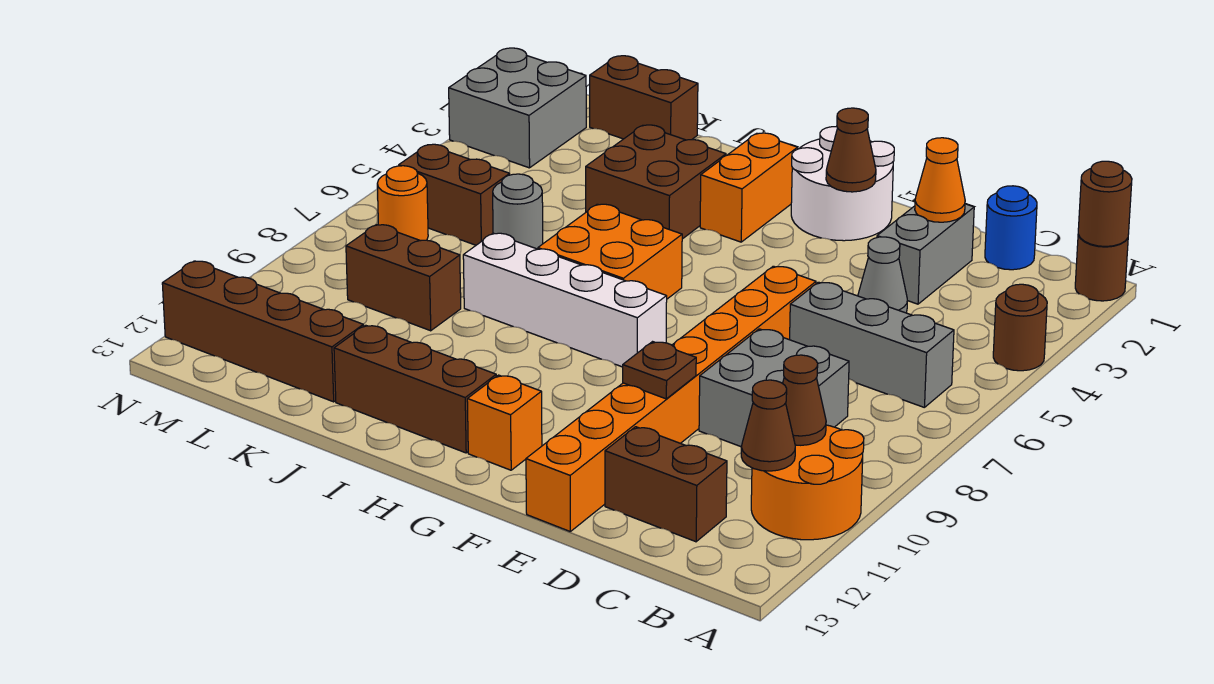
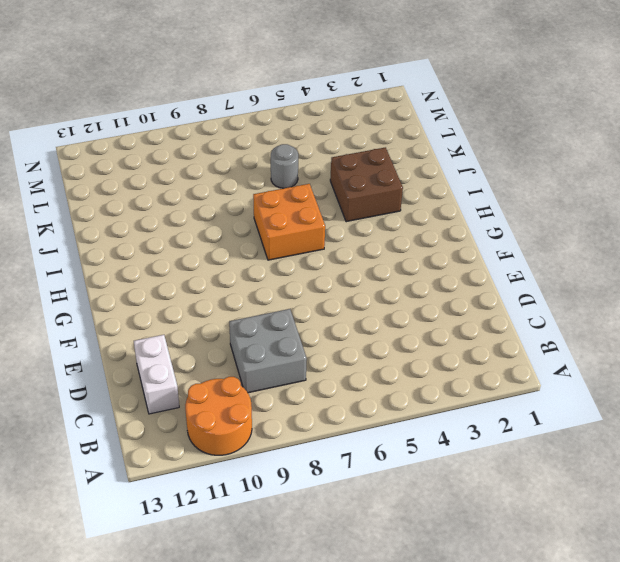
white 1x2 brick [134,335,179,414] -> brown 1x2 brick [605,427,727,542]
none -> brown 1x1 round brick [1075,235,1128,301]
none -> brown 1x1 round brick [993,284,1047,371]
none -> grey 1x3 brick [790,282,954,408]
none -> blue 1x1 round brick [985,186,1037,270]

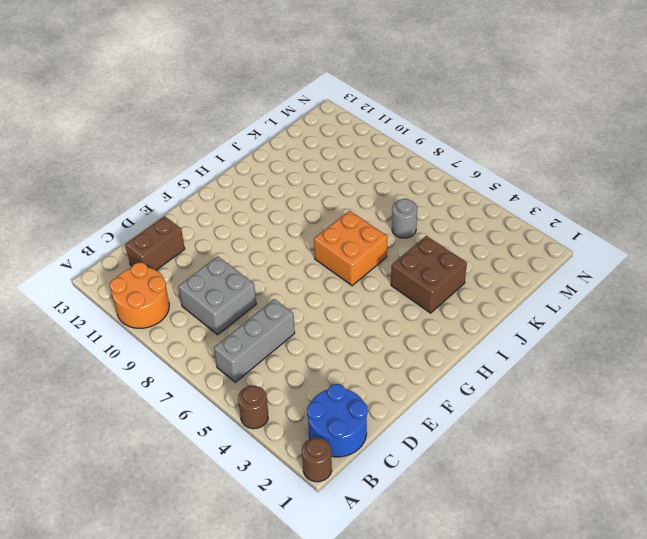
blue 2x2 round brick [307,384,368,457] -> blue 1x1 round brick [985,186,1037,270]
none -> grey 1x2 brick [877,204,974,304]
none -> grey 1x1 cone [858,237,907,313]
none -> orange 1x8 brick [526,266,816,531]
none -> white 2x2 round brick [791,127,894,241]

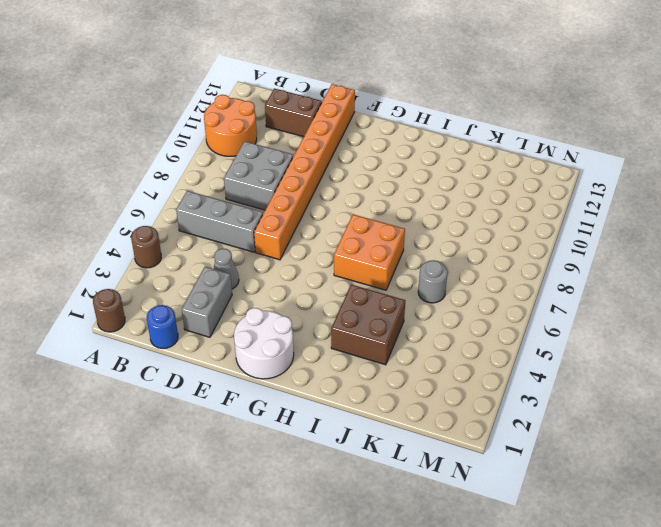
none -> white 1x4 brick [463,233,667,367]
none -> orange 1x1 brick [467,375,542,470]
none -> orange 1x2 brick [700,133,798,242]
none -> brown 1x3 brick [334,325,496,453]

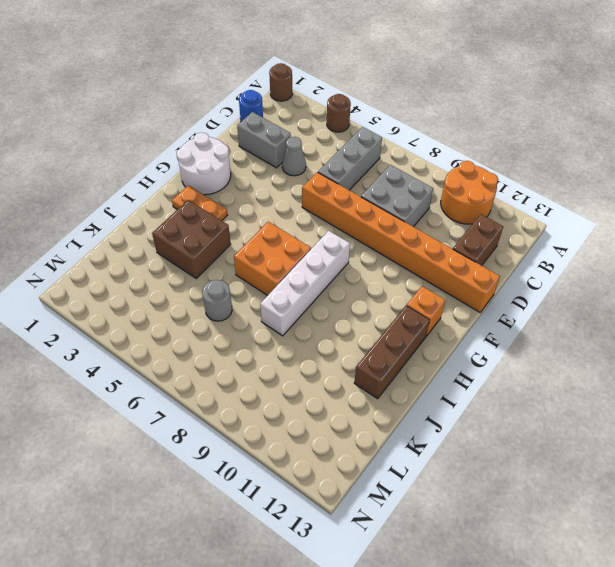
orange 1x2 plate [172,185,227,221] -> orange 1x2 brick [700,133,798,242]
none -> brown 1x2 brick [590,56,698,140]
none -> brown 1x2 brick [346,225,461,331]
none -> brown 1x4 brick [162,261,363,402]
none -> brown 1x2 brick [399,144,510,245]

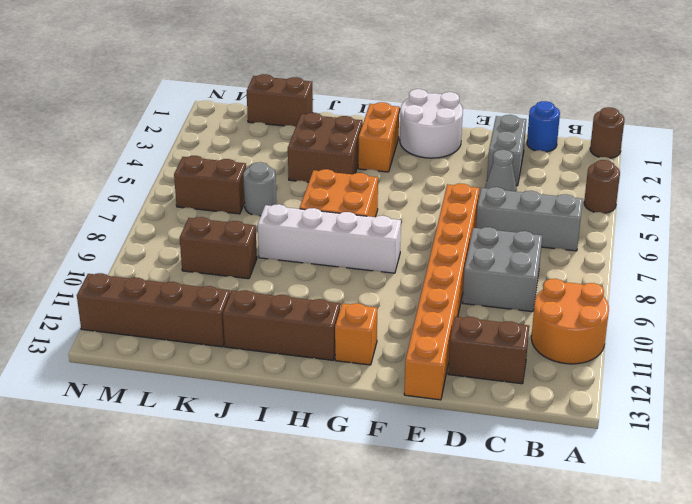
none -> grey 2x2 brick [449,48,586,168]
none -> orange 1x1 round brick [377,166,428,241]
none -> brown 1x1 round brick [1078,161,1132,246]
none -> brown 1x1 cone [783,355,826,445]

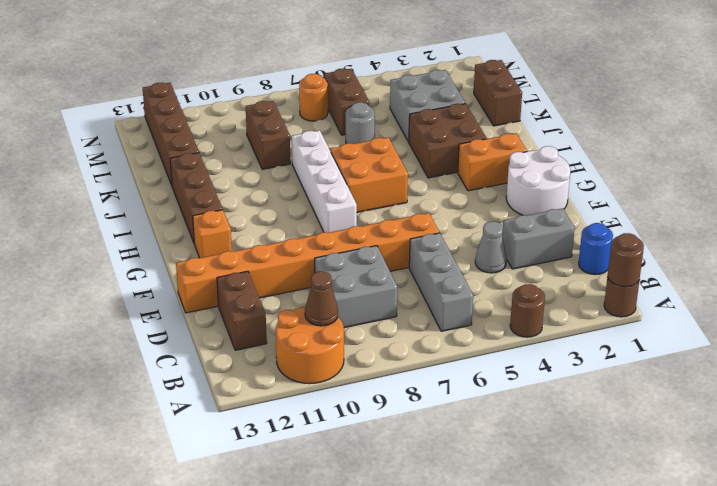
grey 2x2 brick [390,70,465,142] -> grey 2x2 brick moved to [449,48,586,168]
none -> brown 1x1 cone [741,380,795,471]
none -> orange 1x1 cone [915,138,965,222]
none -> brown 1x1 plate [623,342,696,399]
none -> brown 1x1 cone [826,108,876,192]

